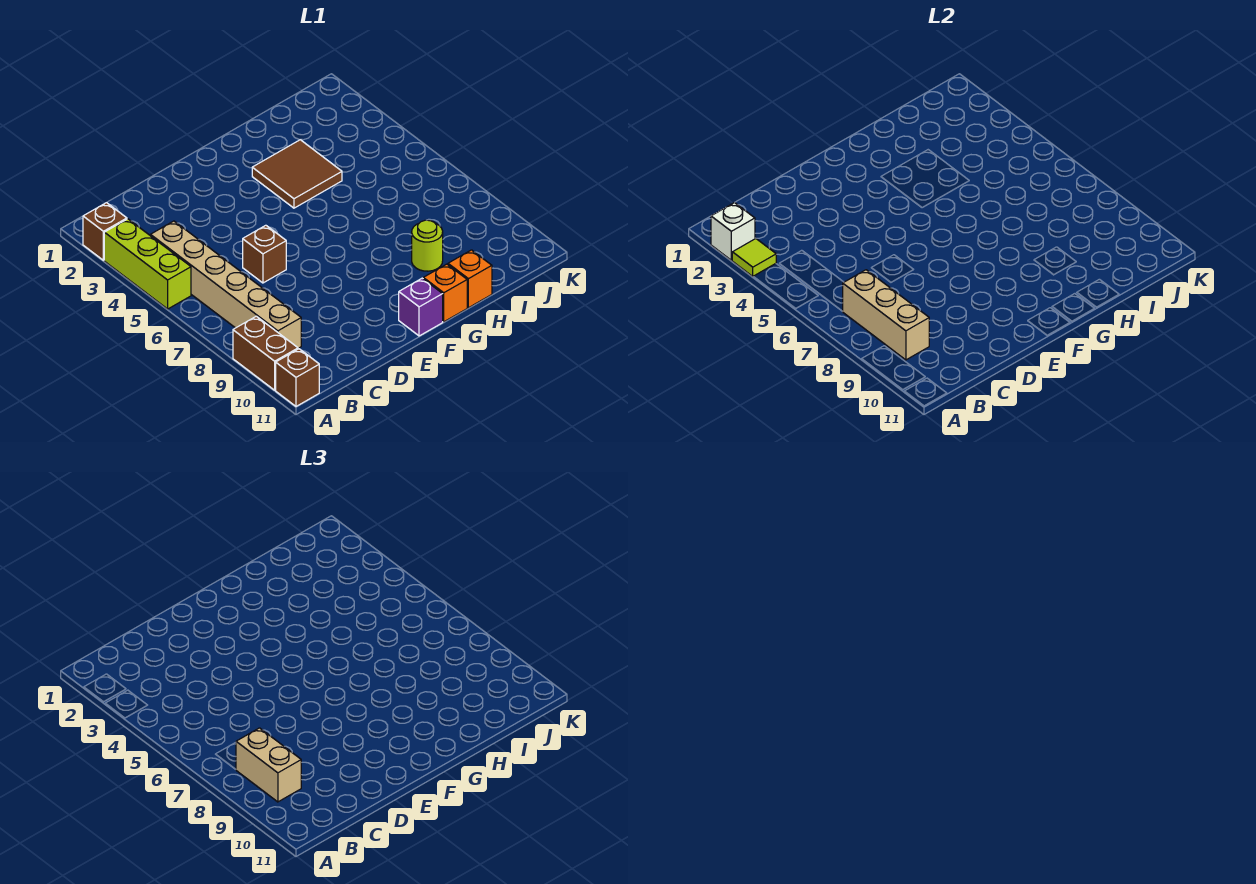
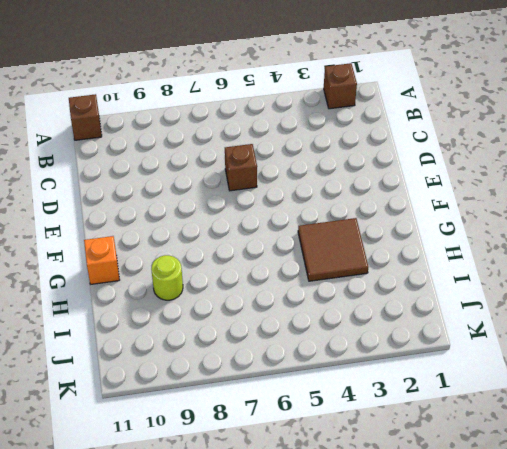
none -> lime 1x3 brick [104,219,191,309]
none -> brown 1x2 brick [233,316,298,390]
none -> tan 1x6 brick [150,221,301,348]

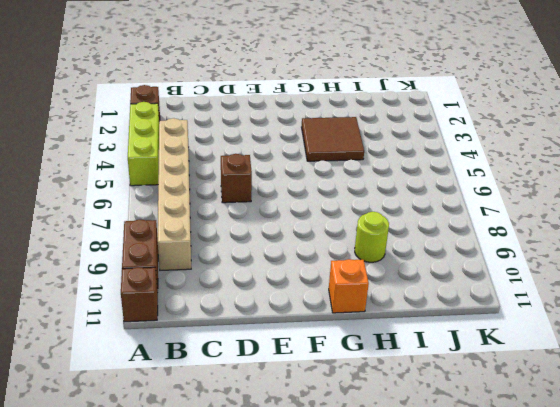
none -> purple 1x1 brick [399,278,443,336]
none -> orange 1x1 brick [448,250,492,308]
none -> white 1x1 brick [711,203,755,260]

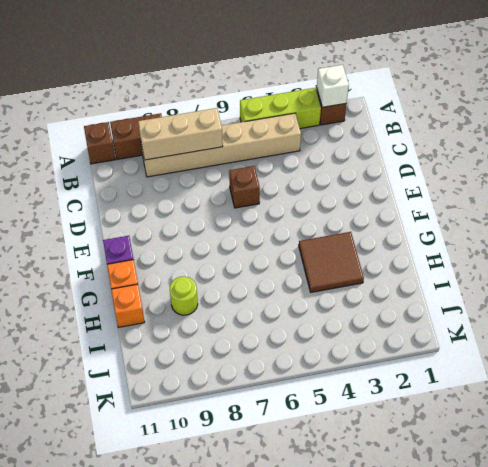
none -> lime 1x1 tile [732,238,776,276]
none -> tan 1x2 brick [236,728,301,802]

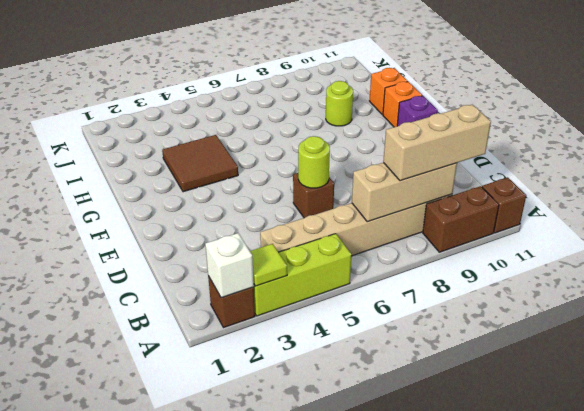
tan 1x3 brick [383,105,491,181] -> tan 1x2 brick [236,728,301,802]
lime 1x1 round brick [298,136,330,188] -> none

